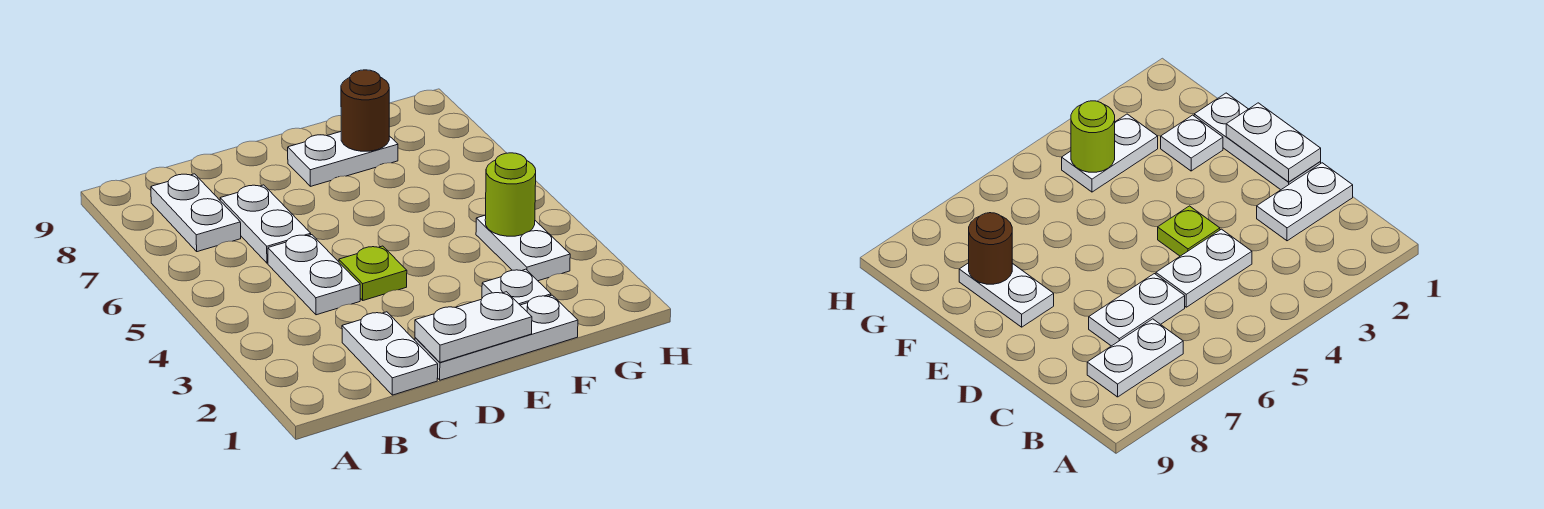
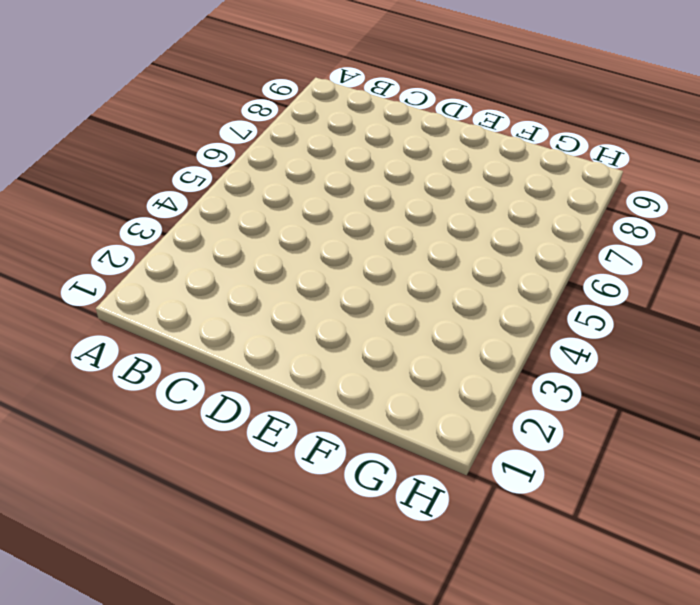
none -> white 1x2 plate [151,174,241,252]
none -> white 1x2 plate [342,312,438,395]
none -> white 1x2 plate [268,235,360,315]

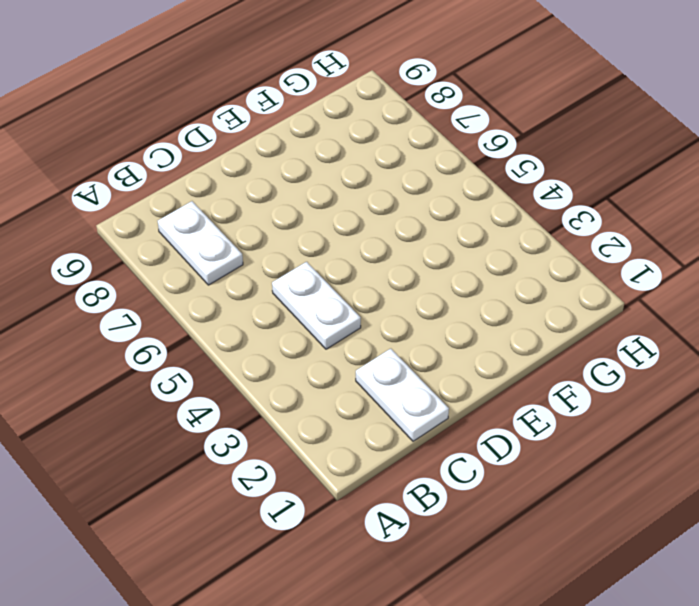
none -> white 1x2 plate [220,185,311,263]
none -> white 1x3 plate [415,295,578,380]
none -> lime 1x1 plate [339,246,407,300]

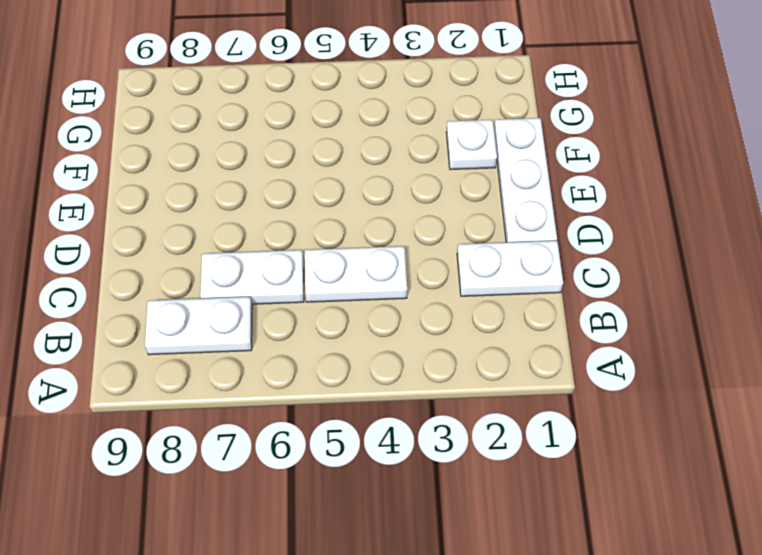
none -> lime 1x1 plate [339,246,407,300]
none -> white 1x2 plate [288,132,398,186]
none -> white 1x2 plate [476,215,570,281]

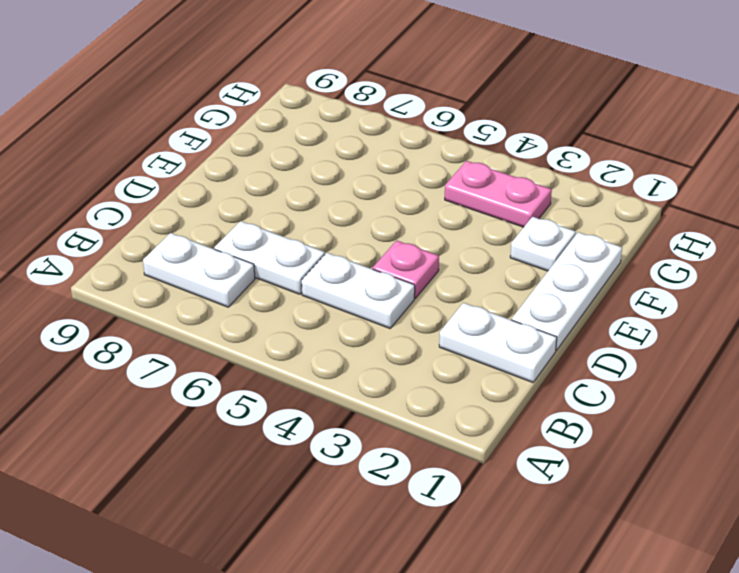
pink 1x1 plate [373,240,439,298] -> lime 1x1 plate [339,246,407,300]
pink 1x2 plate [445,161,552,227] -> white 1x2 plate [476,215,570,281]
none -> white 1x2 plate [288,132,398,186]
none -> white 1x2 plate [415,292,532,362]
none -> brown 1x1 round brick [341,70,389,151]

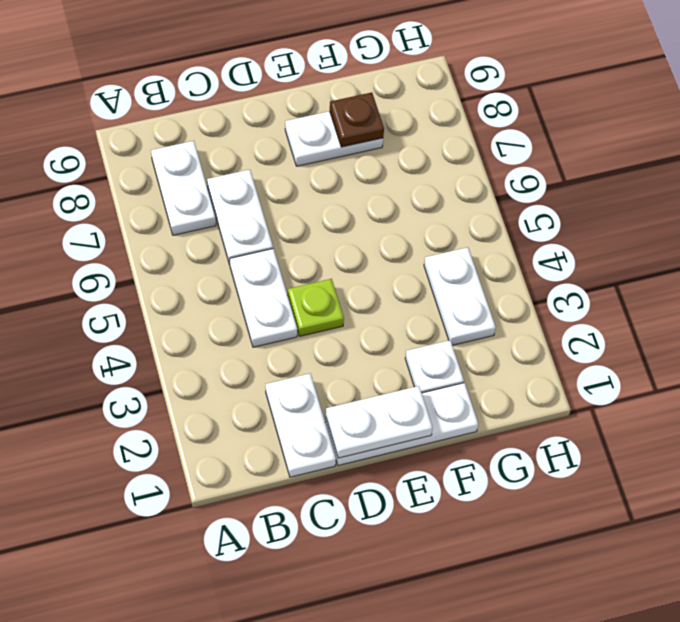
brown 1x1 plate [330,92,384,147] -> brown 1x1 round brick [341,70,389,151]
none -> lime 1x1 round brick [485,153,536,236]

